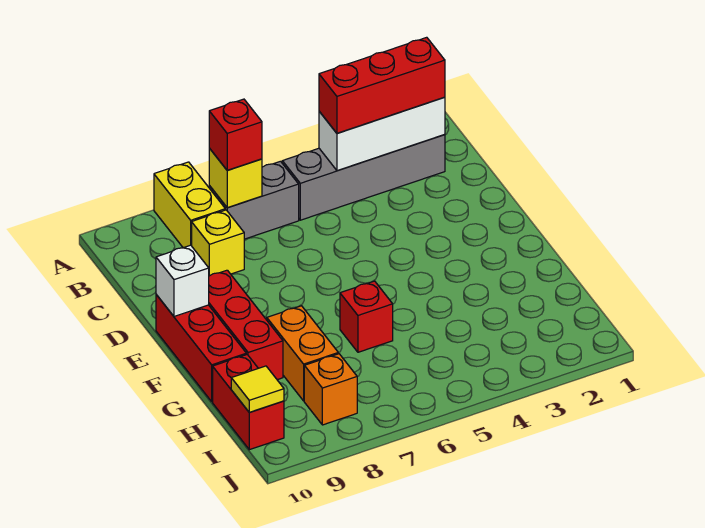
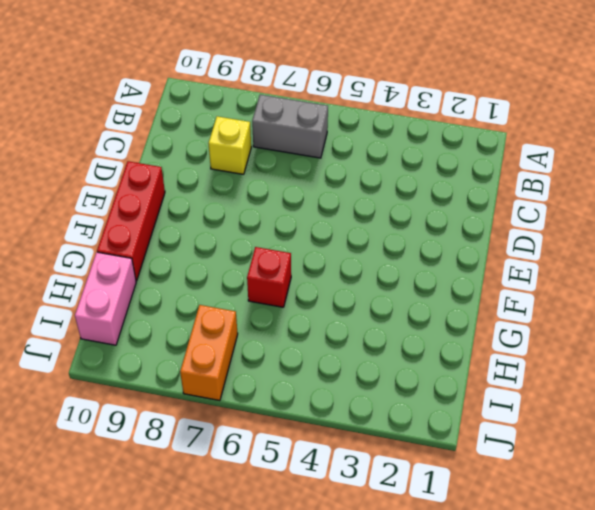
pink 1x2 brick [75,252,136,345] -> red 1x2 brick [213,355,284,450]
orange 1x2 brick [180,305,238,401] -> orange 1x2 brick moved to [267,306,338,401]
none -> yellow 1x2 brick [154,162,225,248]
none -> grey 1x4 brick [282,135,445,220]
none -> red 1x3 brick [209,270,283,380]

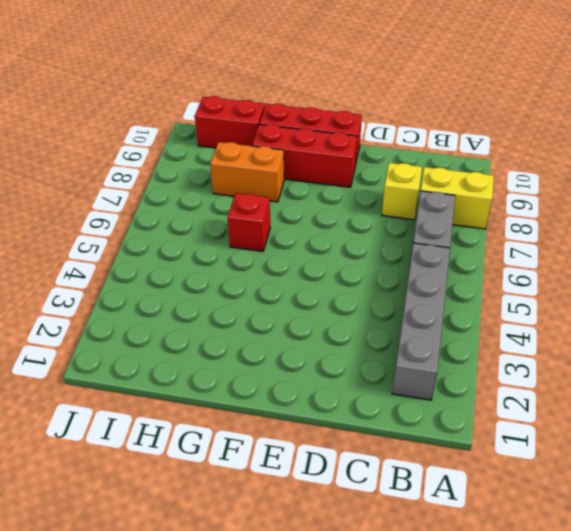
none -> orange 1x1 brick [304,354,357,425]
none -> white 1x3 brick [319,97,445,171]
none -> yellow 1x1 brick [209,148,262,208]

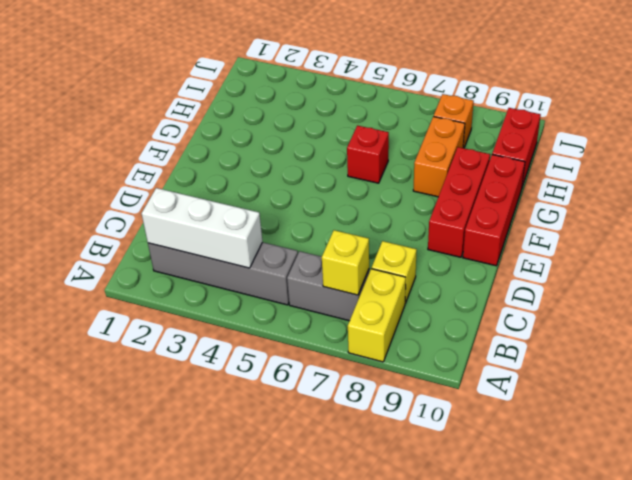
none -> white 1x1 brick [156,245,209,316]
none -> yellow 1x1 tile [231,366,284,412]
none -> red 1x3 brick [319,37,445,133]

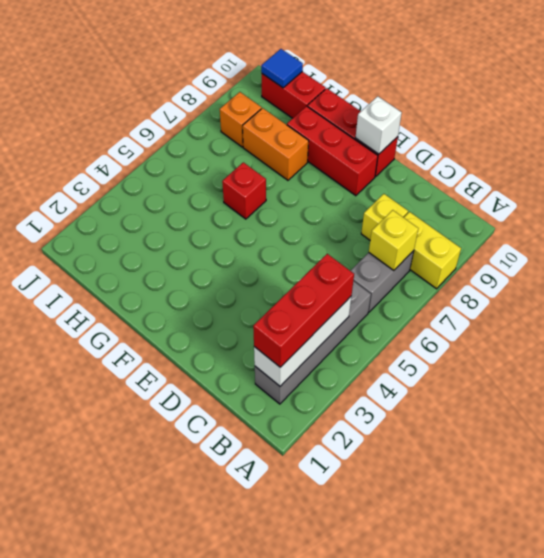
blue 1x1 tile [261,49,303,88] -> yellow 1x1 tile [231,366,284,412]
none -> red 1x1 brick [209,99,262,170]

